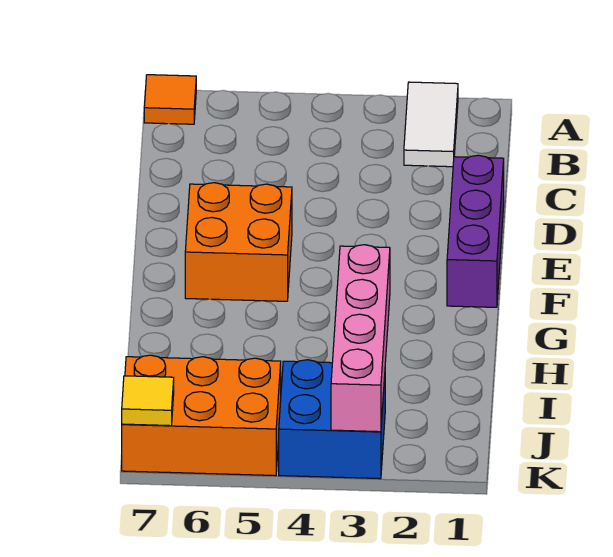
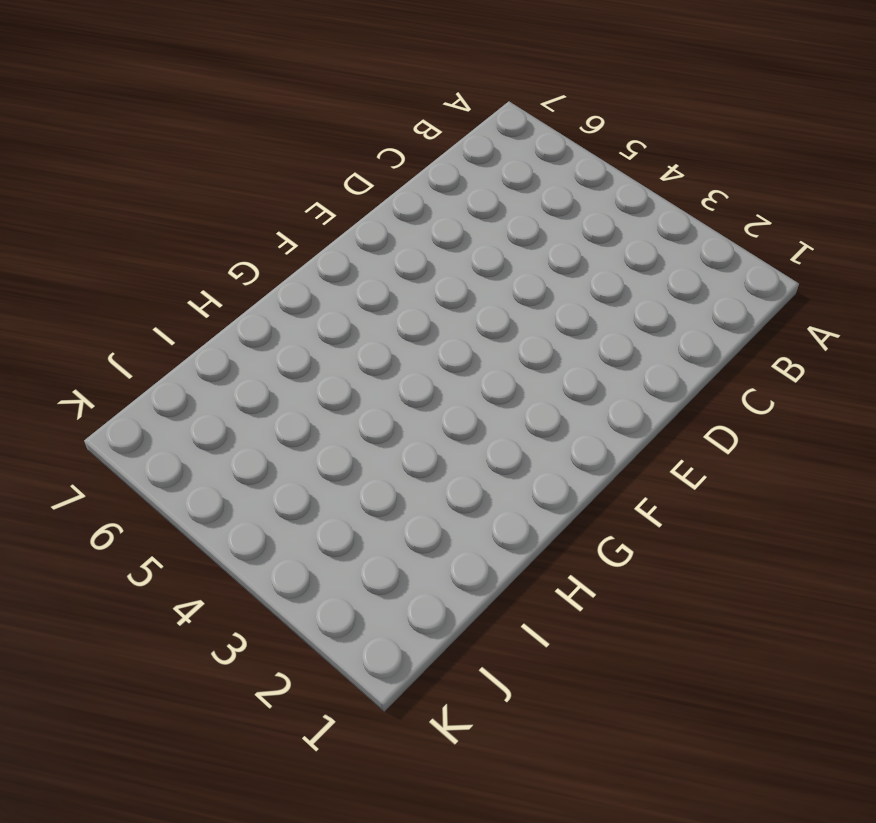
none -> white 1x2 tile [404,82,458,167]
none -> orange 1x1 tile [144,75,196,124]

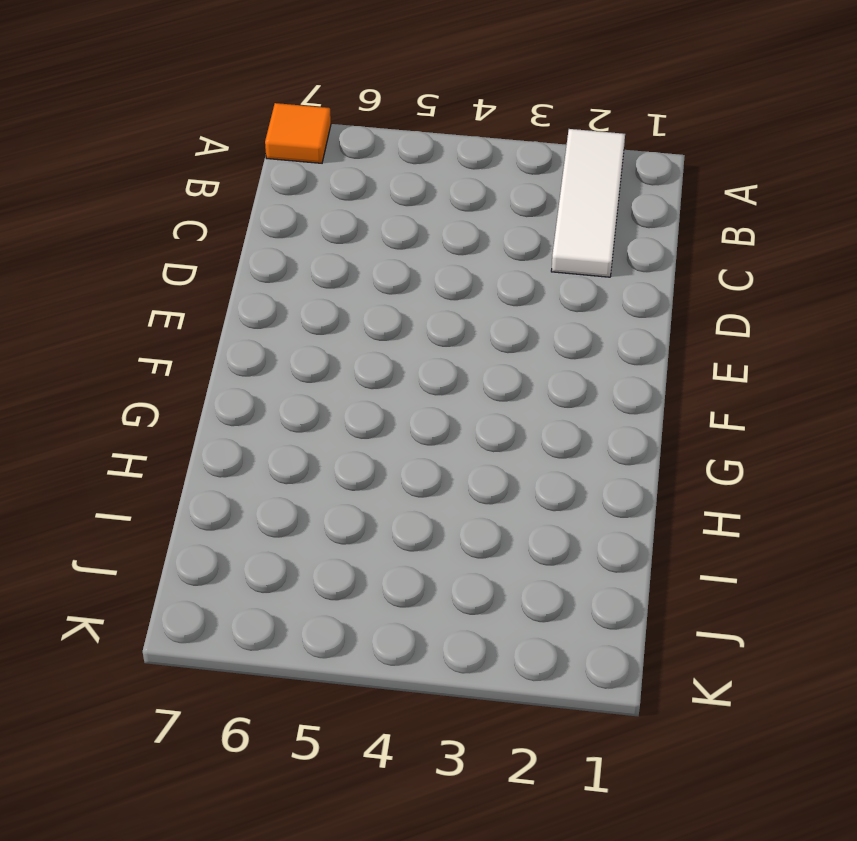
white 1x3 tile [551,129,625,277] -> white 1x2 tile [404,82,458,167]
none -> purple 1x3 brick [447,155,504,307]
none -> orange 2x2 brick [185,183,292,301]

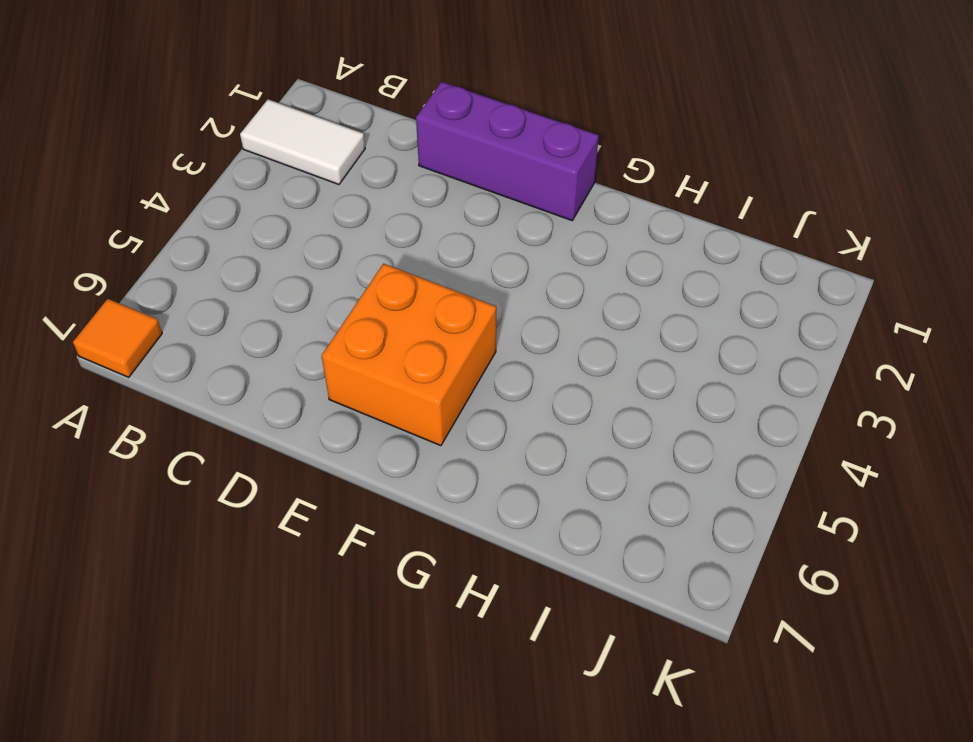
none -> blue 2x2 brick [279,360,385,479]
none -> orange 2x3 brick [122,355,281,476]

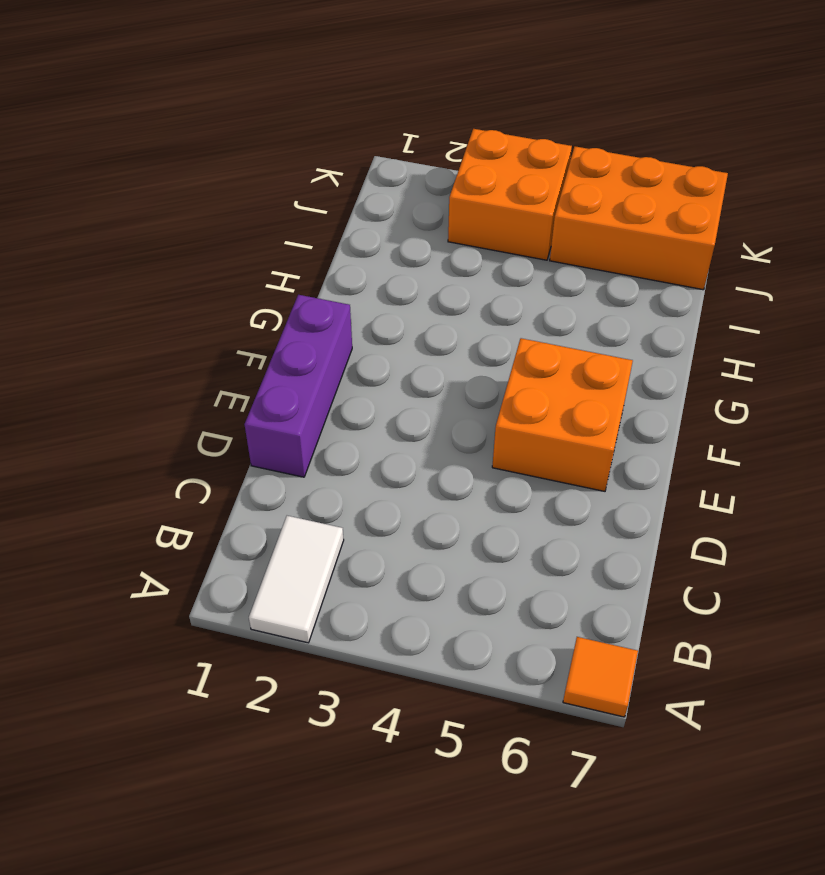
orange 2x2 brick [448,129,572,260] -> blue 2x2 brick [279,360,385,479]
none -> pink 1x4 brick [331,245,390,432]
none -> yellow 1x1 tile [122,376,174,426]

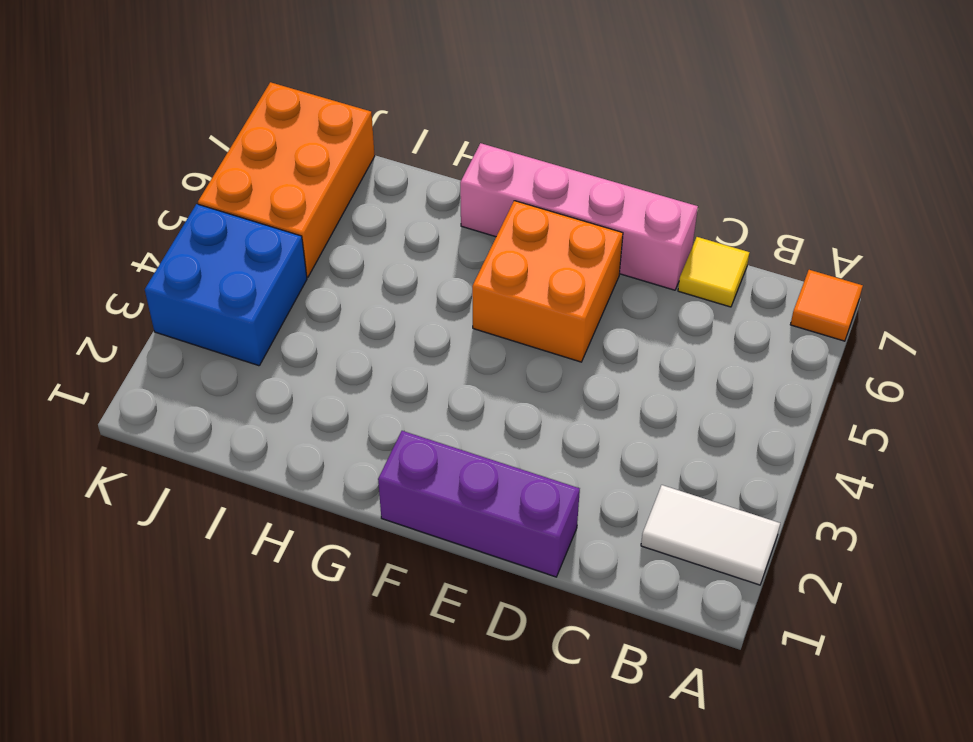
yellow 1x1 tile [678,237,750,307] -> yellow 1x1 tile moved to [122,376,174,426]
pink 1x4 brick [460,143,698,290] -> pink 1x4 brick moved to [331,245,390,432]

